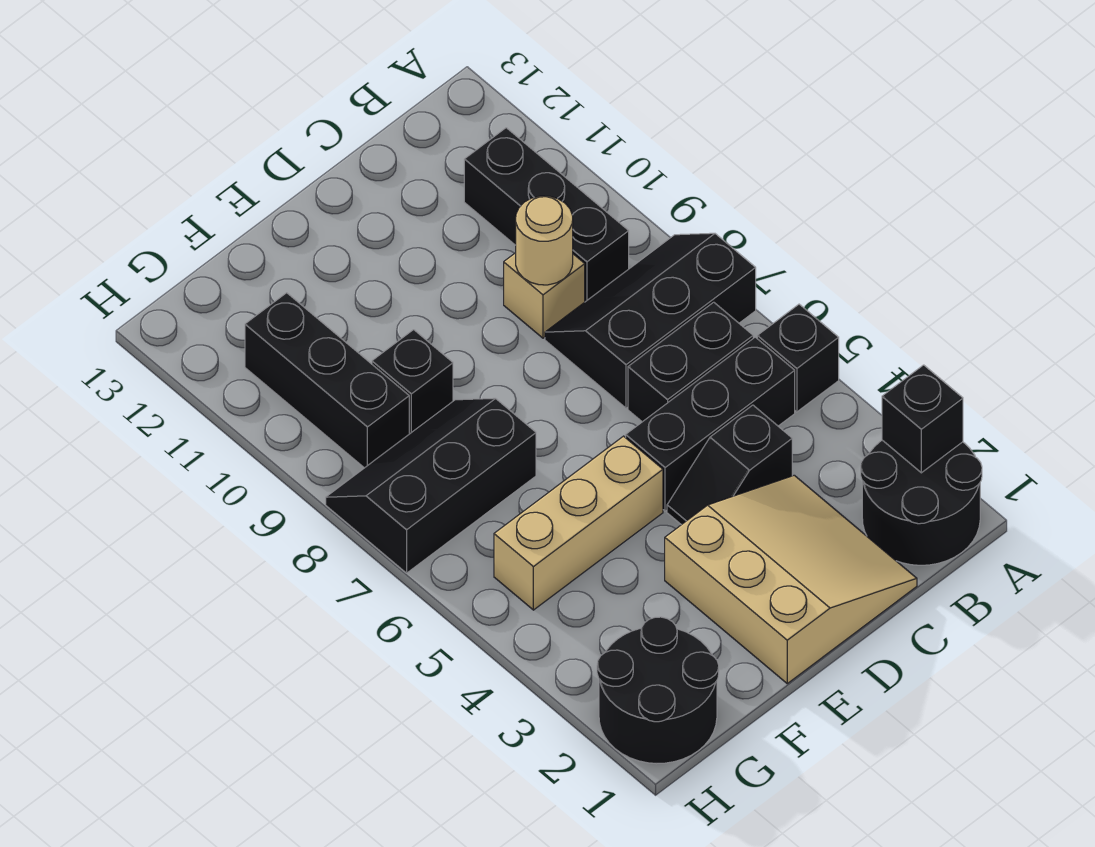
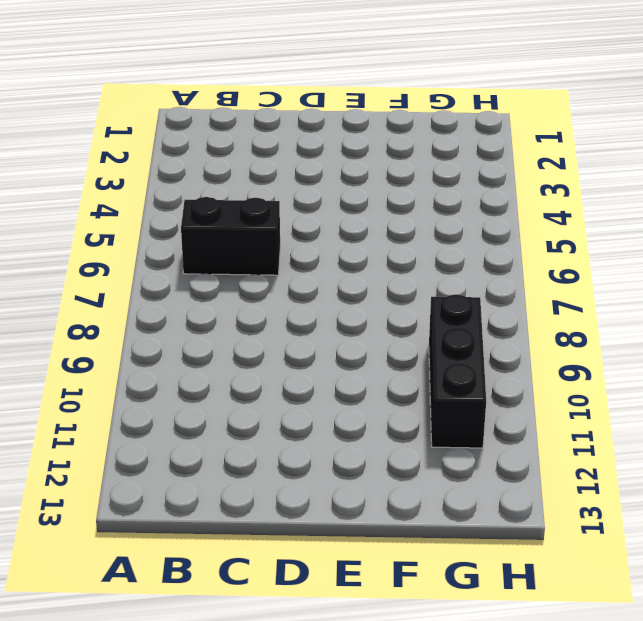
none -> black 2x2 round brick [861,440,982,565]
none -> black 1x1 brick [757,304,839,412]
none -> black 2x3 slope [545,233,756,408]

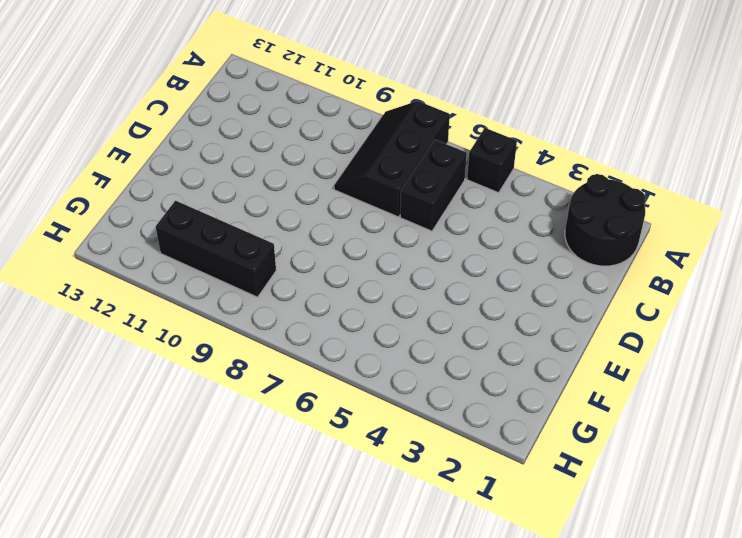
none -> black 1x3 brick [626,337,795,511]
none -> black 1x3 brick [464,128,629,302]
none -> tan 3x3 slope [665,475,917,683]

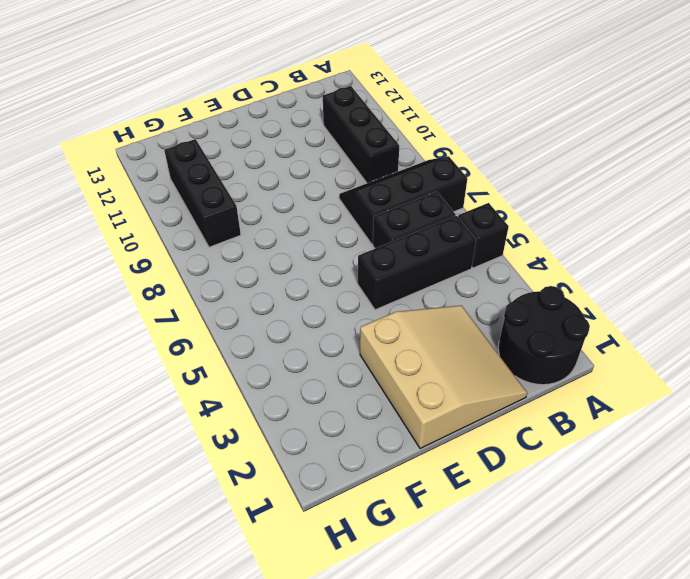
none -> black 1x2 slope [667,405,792,525]
none -> tan 1x1 brick [504,253,585,338]
none -> tan 1x3 brick [494,436,663,610]

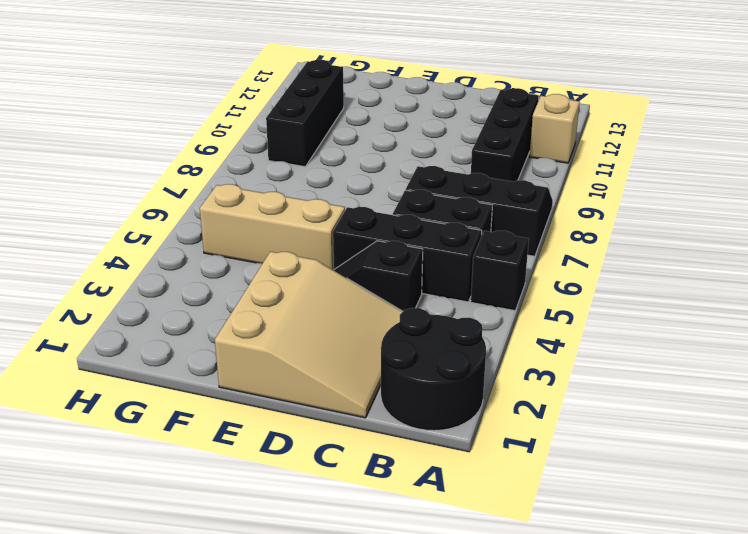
tan 1x1 brick [529,94,580,163] -> tan 1x1 brick moved to [504,253,585,338]
none -> black 2x3 slope [326,398,536,573]
none -> black 1x1 brick [372,330,453,434]
none -> black 2x2 round brick [597,617,719,764]

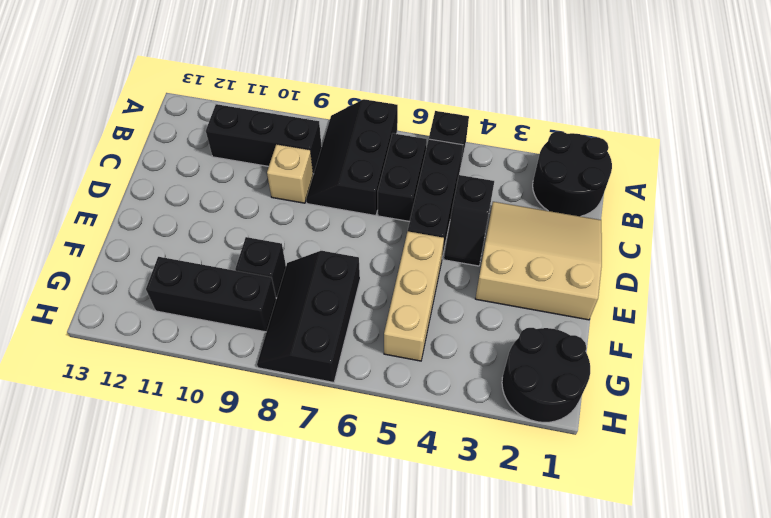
none -> black 1x1 brick [882,365,963,473]
none -> tan 1x1 round brick [516,196,573,285]

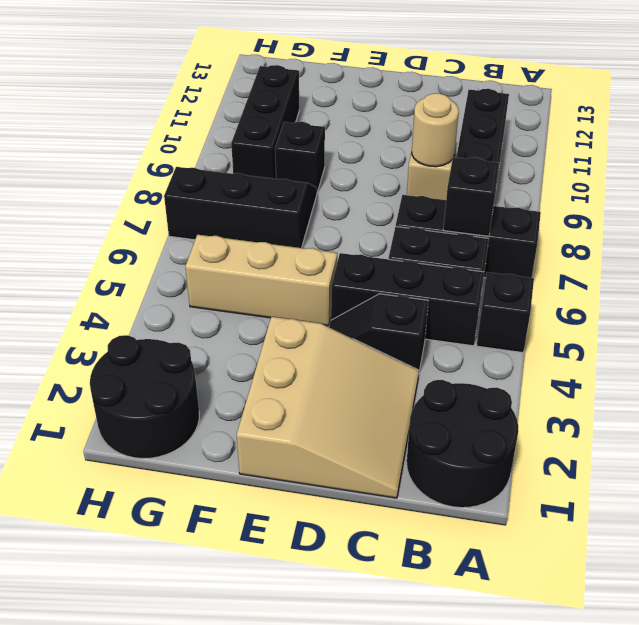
black 1x1 brick [443,157,499,236] -> black 1x1 brick moved to [882,365,963,473]

